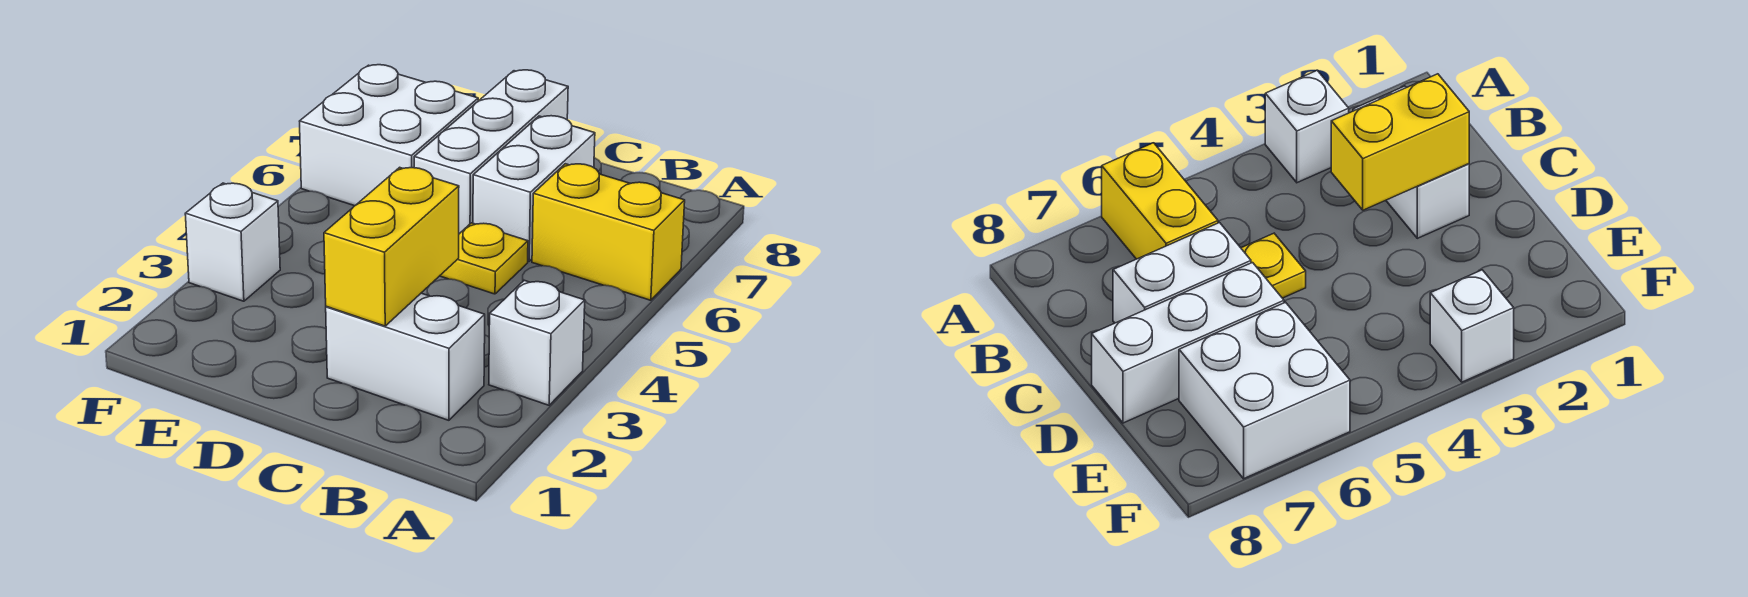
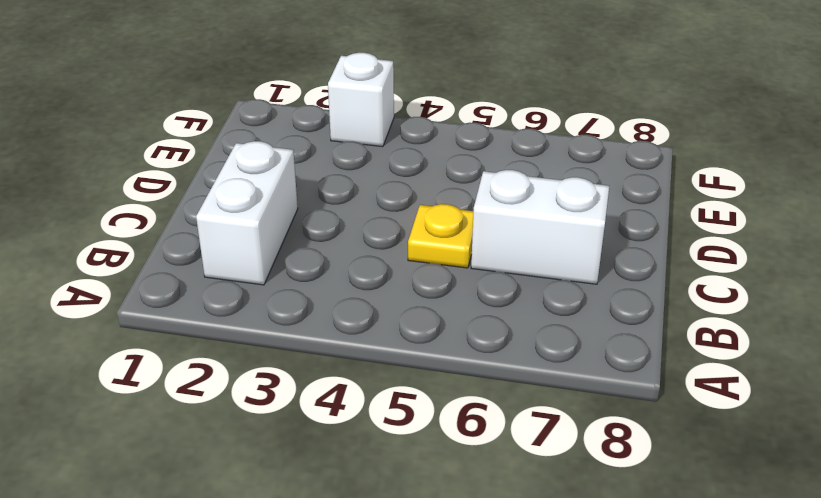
none -> white 1x1 brick [489,280,585,405]
none -> yellow 1x2 brick [532,164,685,300]

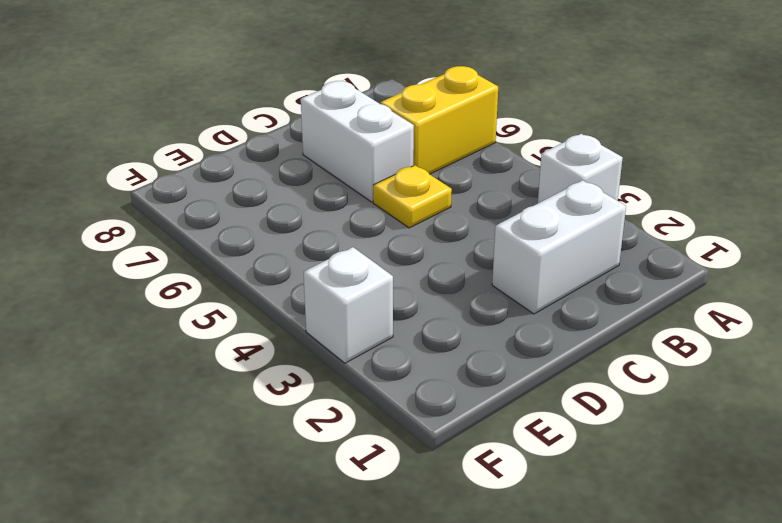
none -> white 1x3 brick [414,70,568,234]
none -> white 2x2 brick [300,65,478,206]

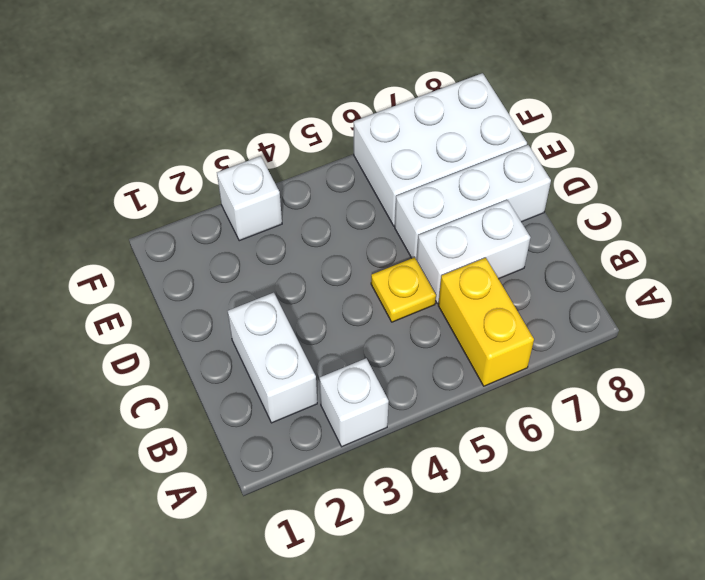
white 2x3 brick [354,73,527,226] -> white 2x2 brick [300,65,478,206]
none -> yellow 1x2 brick [324,167,459,326]

